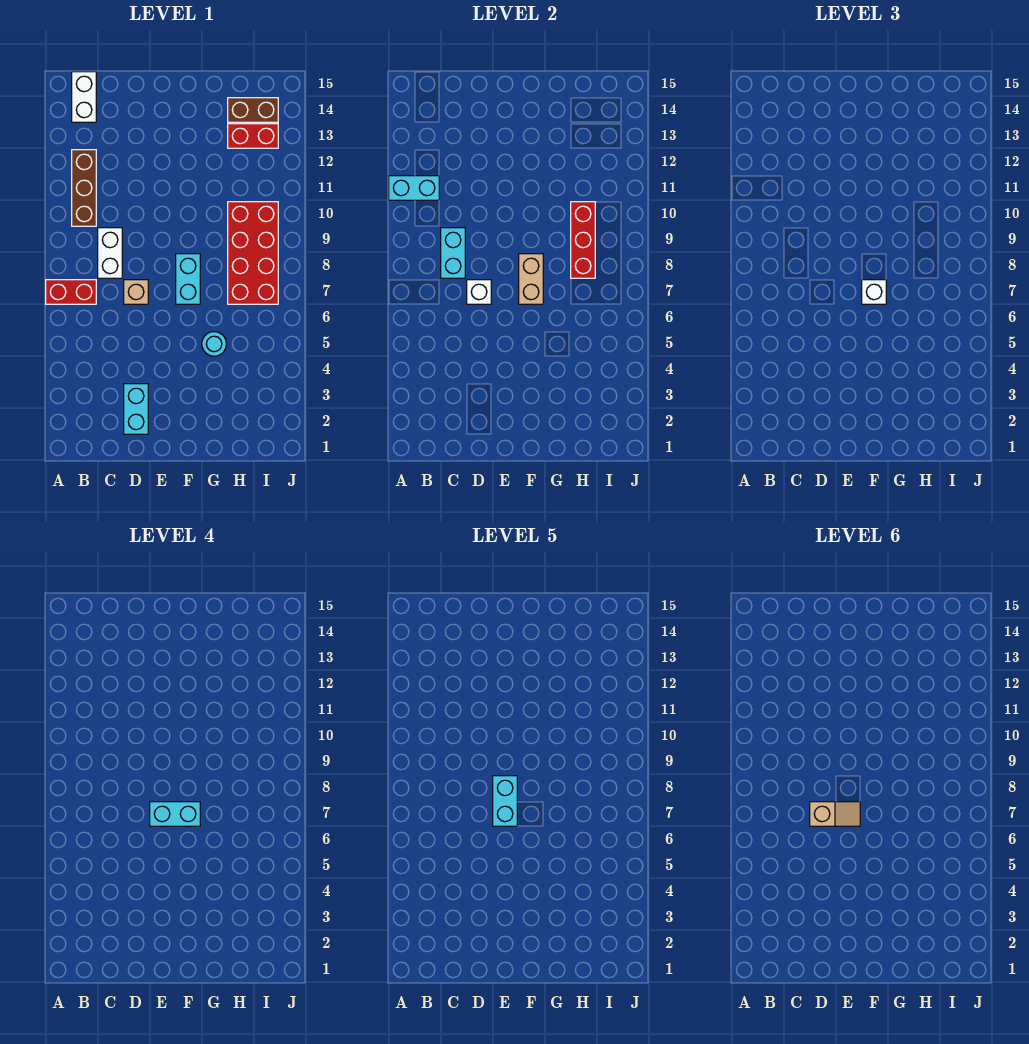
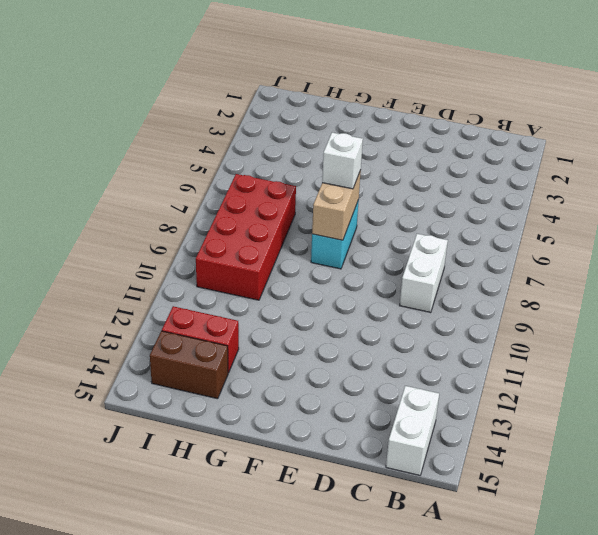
none -> red 1x2 brick [46,280,96,304]
none -> brown 1x3 brick [72,150,96,226]
none -> cyan 1x2 brick [124,384,148,434]

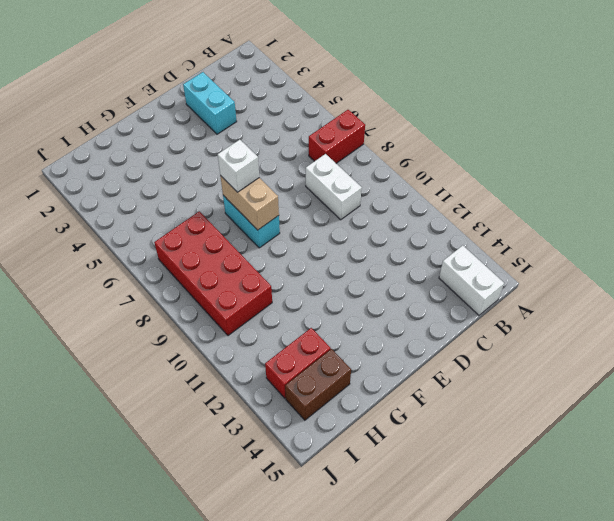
none -> brown 1x3 brick [72,150,96,226]
none -> tan 1x1 brick [124,280,148,304]
none -> cyan 1x1 round brick [202,332,226,356]

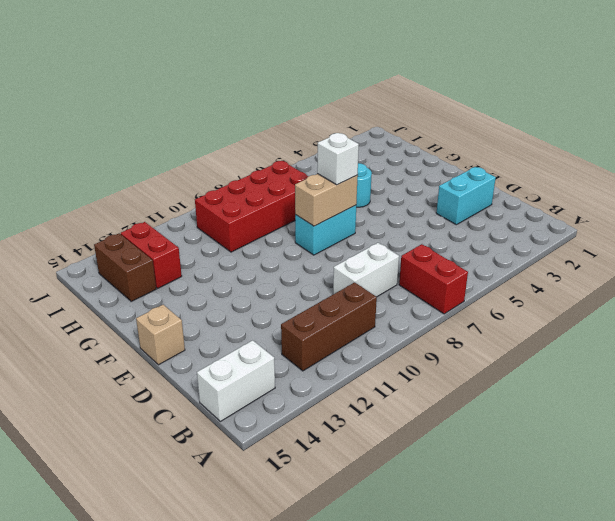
tan 1x1 brick [136,305,185,365] -> tan 1x1 brick moved to [124,280,148,304]
none -> cyan 1x2 brick [389,176,439,200]
none -> cyan 1x2 brick [441,228,465,278]
none -> white 1x1 brick [467,280,491,304]

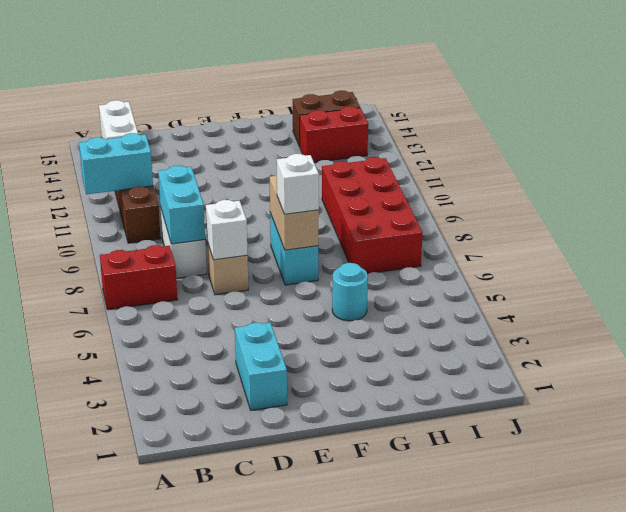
none -> red 1x3 brick [571,202,595,278]
none -> cyan 1x2 brick [150,802,200,826]
none -> cyan 1x2 brick [493,776,517,826]

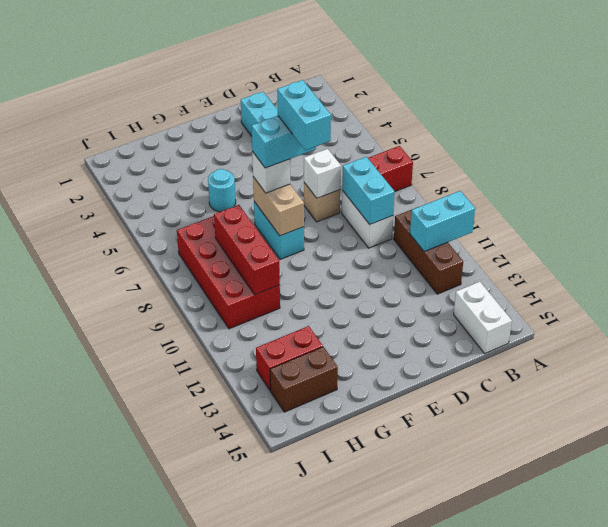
none -> tan 1x2 slope [810,802,860,826]

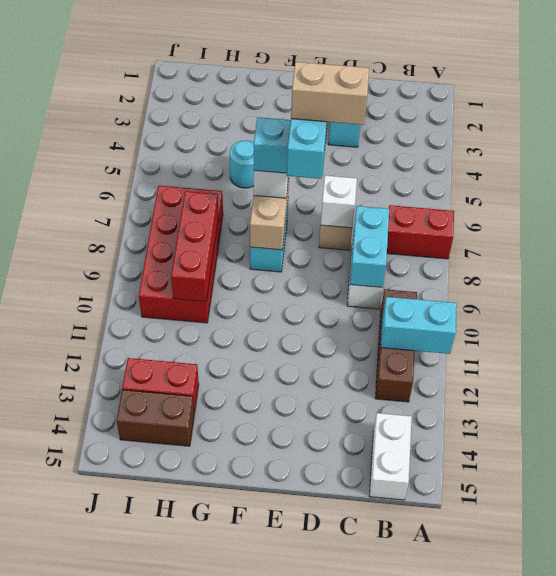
tan 1x2 brick [291,62,369,125] -> tan 1x2 slope [810,802,860,826]

